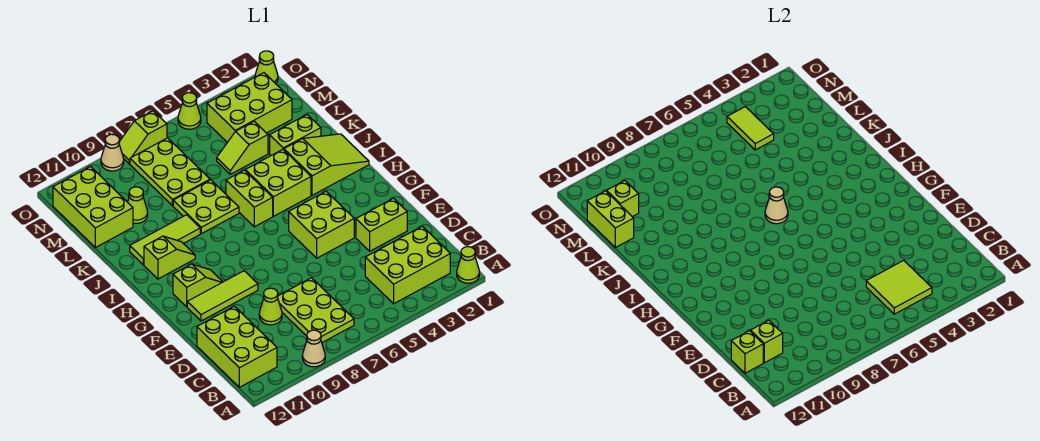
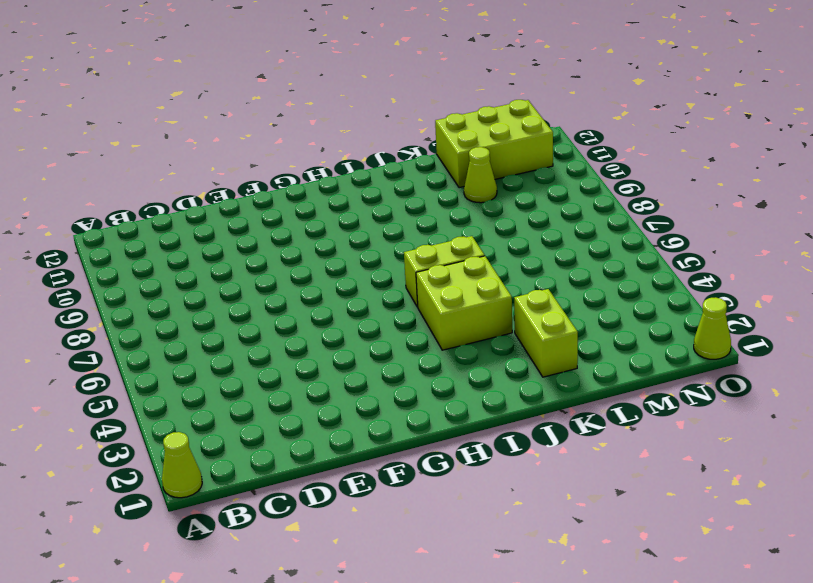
none -> tan 1x1 cone [302,330,325,367]
none -> lime 2x3 brick [365,226,450,304]
none -> lime 2x3 plate [278,278,354,342]
none -> lime 2x3 brick [197,306,277,387]

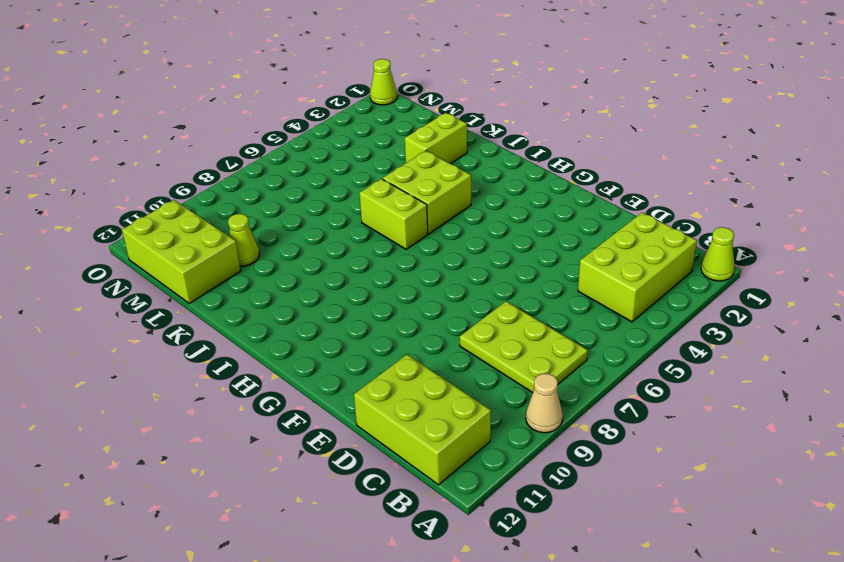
none -> lime 1x1 cone [259,288,282,325]
none -> lime 1x2 brick [356,198,407,251]
none -> lime 2x2 brick [289,191,354,258]
none -> lime 1x3 tile [187,271,258,321]

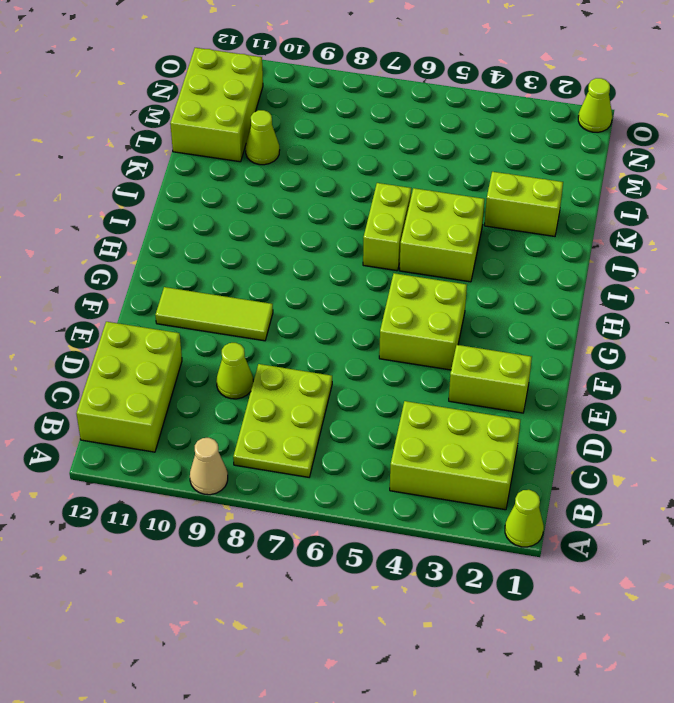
none -> lime 1x2 slope [173,264,223,307]
none -> lime 2x3 slope [284,134,369,195]
none -> lime 1x2 slope [144,236,195,279]
none -> lime 2x2 plate [173,180,239,234]

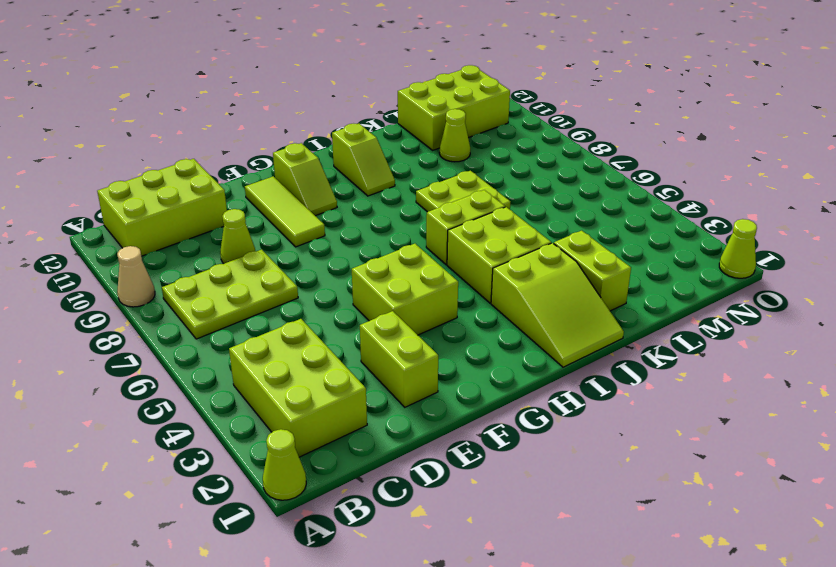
none -> lime 1x3 tile [130,215,200,265]
none -> lime 1x2 slope [217,122,268,174]
none -> lime 2x3 plate [130,138,210,206]
none -> lime 2x3 brick [207,73,292,142]

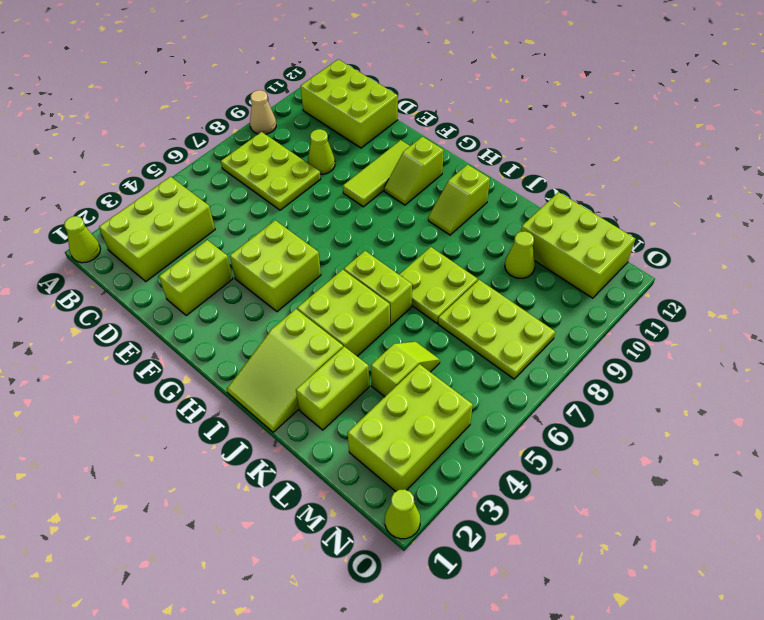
none -> lime 1x3 tile [130,215,200,265]
none -> lime 1x1 cone [178,93,201,129]
none -> lime 1x2 slope [119,111,167,164]
none -> tan 1x1 cone [101,134,124,171]

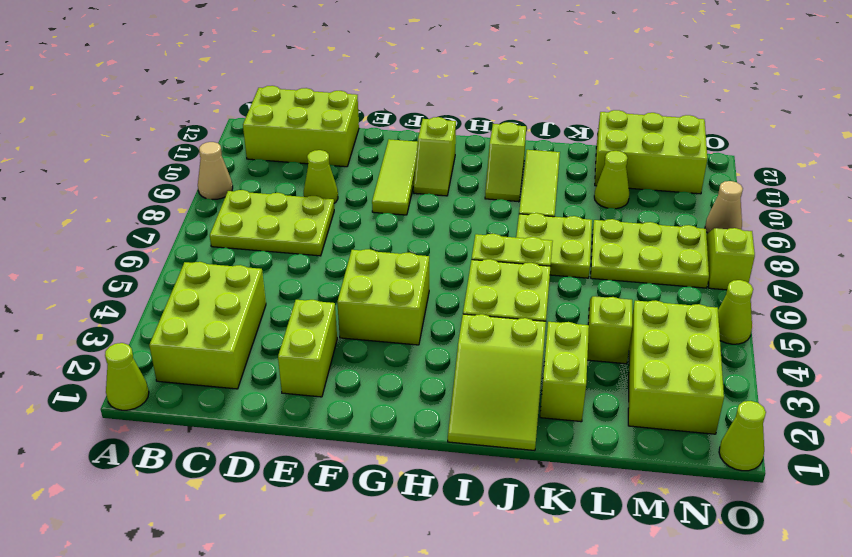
none -> lime 2x2 tile [866,260,932,314]
none -> lime 1x1 brick [751,320,783,363]
none -> lime 1x1 brick [731,331,763,373]
none -> tan 1x1 cone [765,187,788,224]

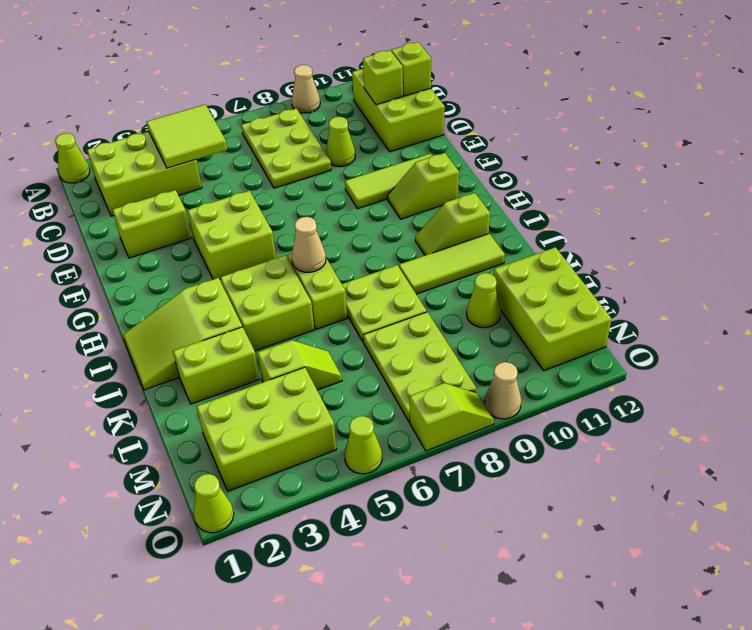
none -> lime 1x2 brick [587,191,634,247]
none -> lime 1x2 tile [727,107,774,150]
none -> lime 1x1 brick [607,181,639,217]

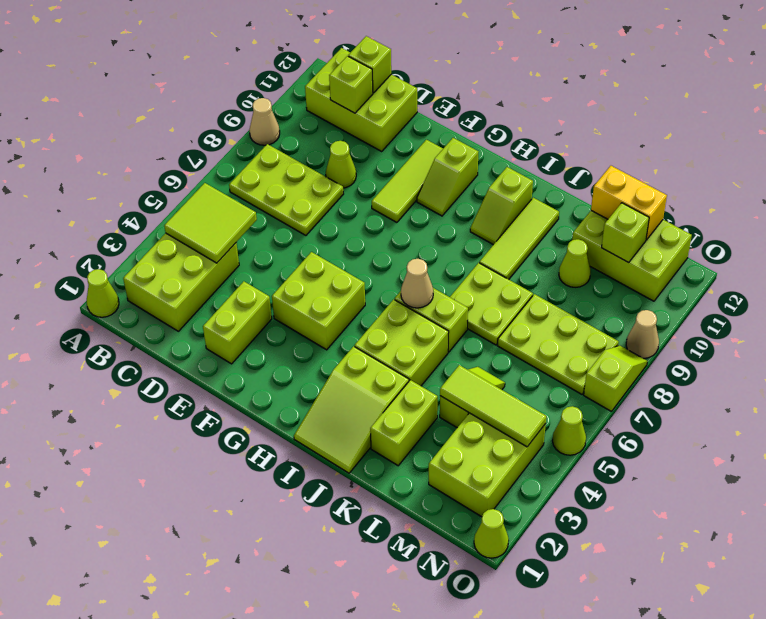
lime 1x3 tile [440,365,546,447] -> lime 1x2 tile [727,107,774,150]
yellow 1x2 brick [591,166,667,240] -> lime 1x2 brick [587,191,634,247]

